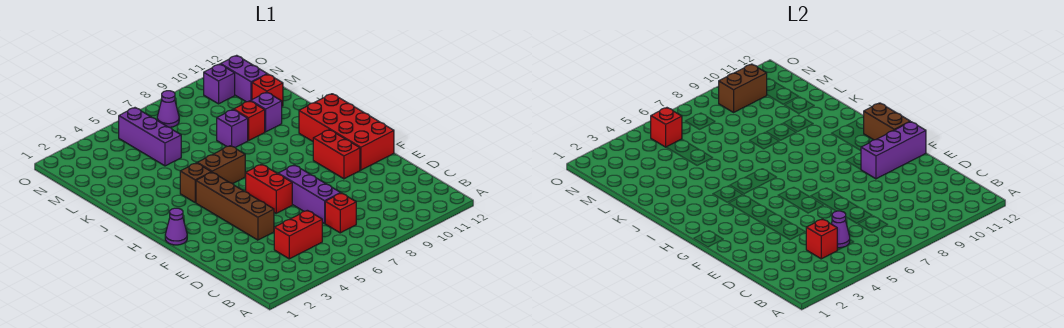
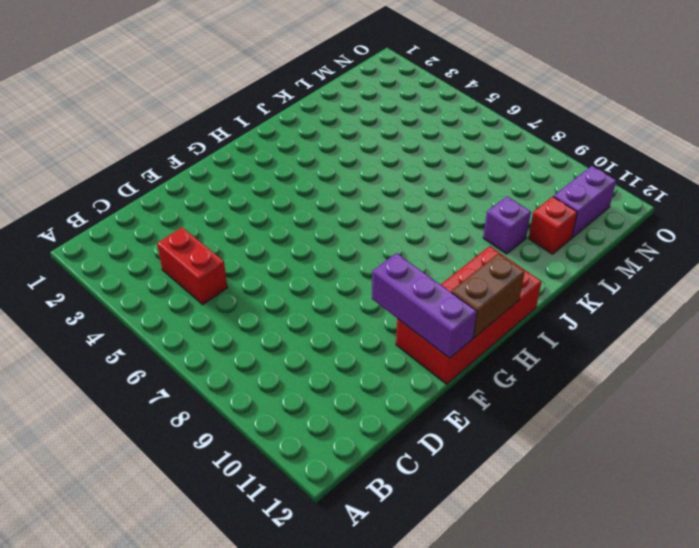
none -> red 1x1 brick [325,193,356,233]
none -> purple 1x3 brick [278,165,340,223]
none -> brown 1x4 brick [196,172,274,240]

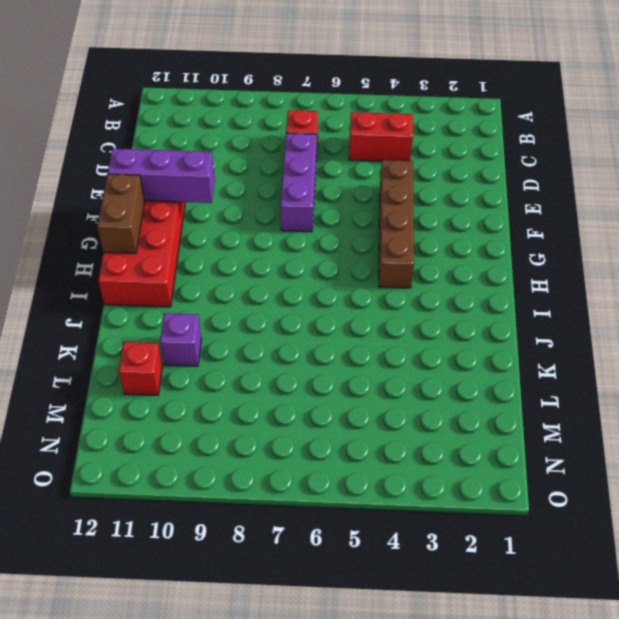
none -> red 1x2 brick [246,164,292,213]
none -> red 1x2 brick [313,130,360,179]
none -> purple 1x1 cone [165,208,187,245]

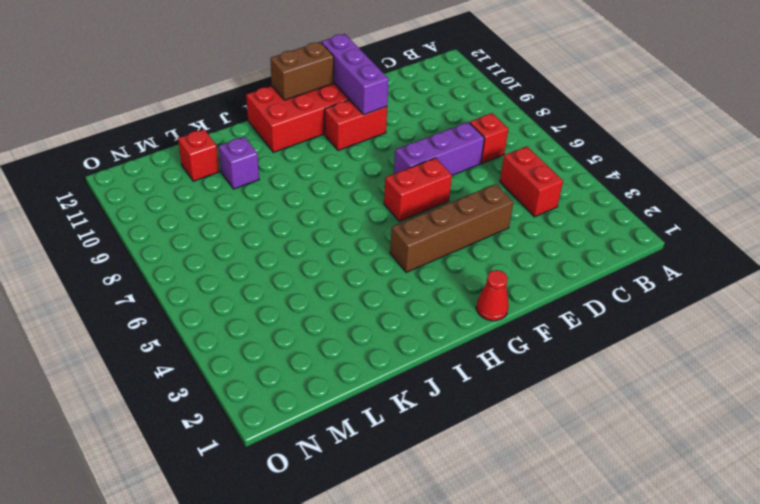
red 1x1 cone [476,270,509,321] -> purple 1x1 cone [165,208,187,245]
none -> brown 1x1 brick [180,163,211,203]
none -> brown 1x2 brick [197,146,245,184]
none -> purple 1x1 brick [217,110,248,147]

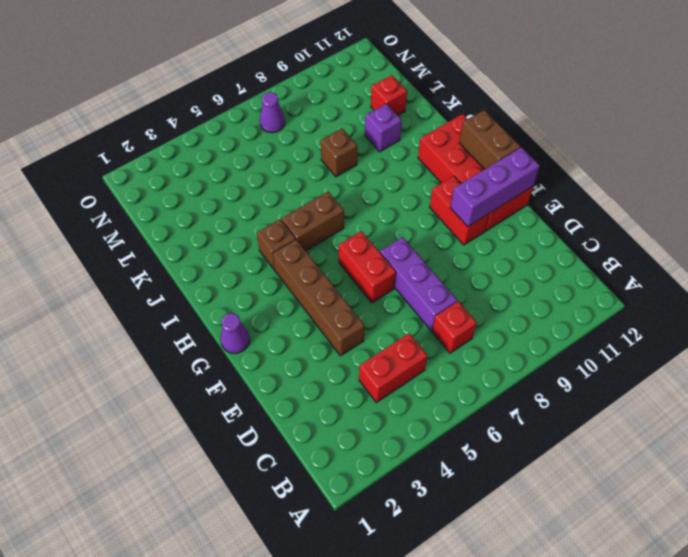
brown 1x1 brick [321,128,357,177] -> purple 1x1 brick [217,110,248,147]
none -> red 1x1 brick [234,101,265,141]
none -> purple 1x3 brick [119,108,181,166]
none -> purple 1x2 brick [221,55,267,102]

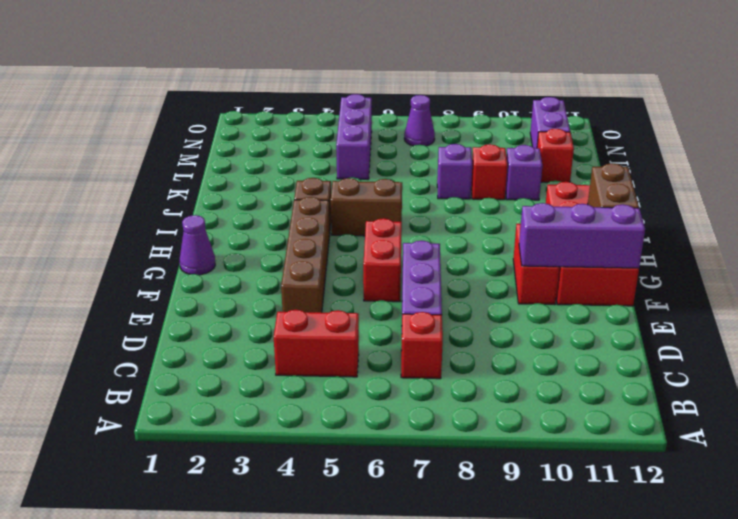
none -> purple 1x1 brick [204,64,235,104]
none -> red 1x1 brick [806,219,837,259]
none -> purple 1x1 cone [831,211,850,248]

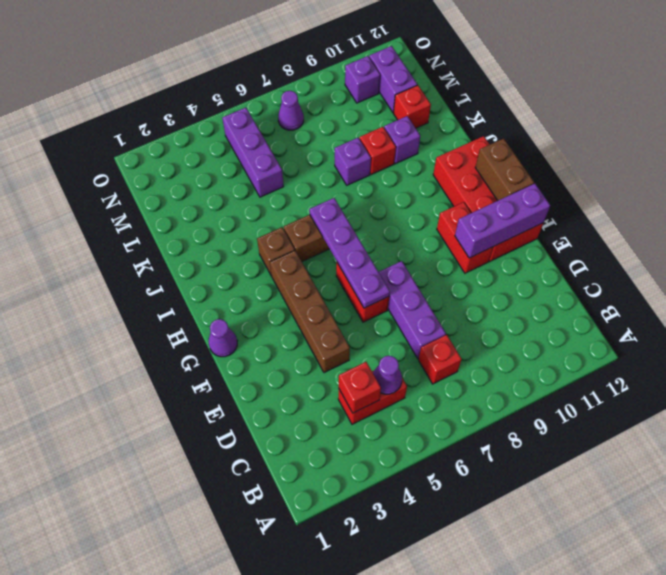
purple 1x4 plate [309,198,390,308] -> none
none -> red 1x1 brick [651,108,682,147]
none -> brown 1x2 brick [719,64,767,112]

